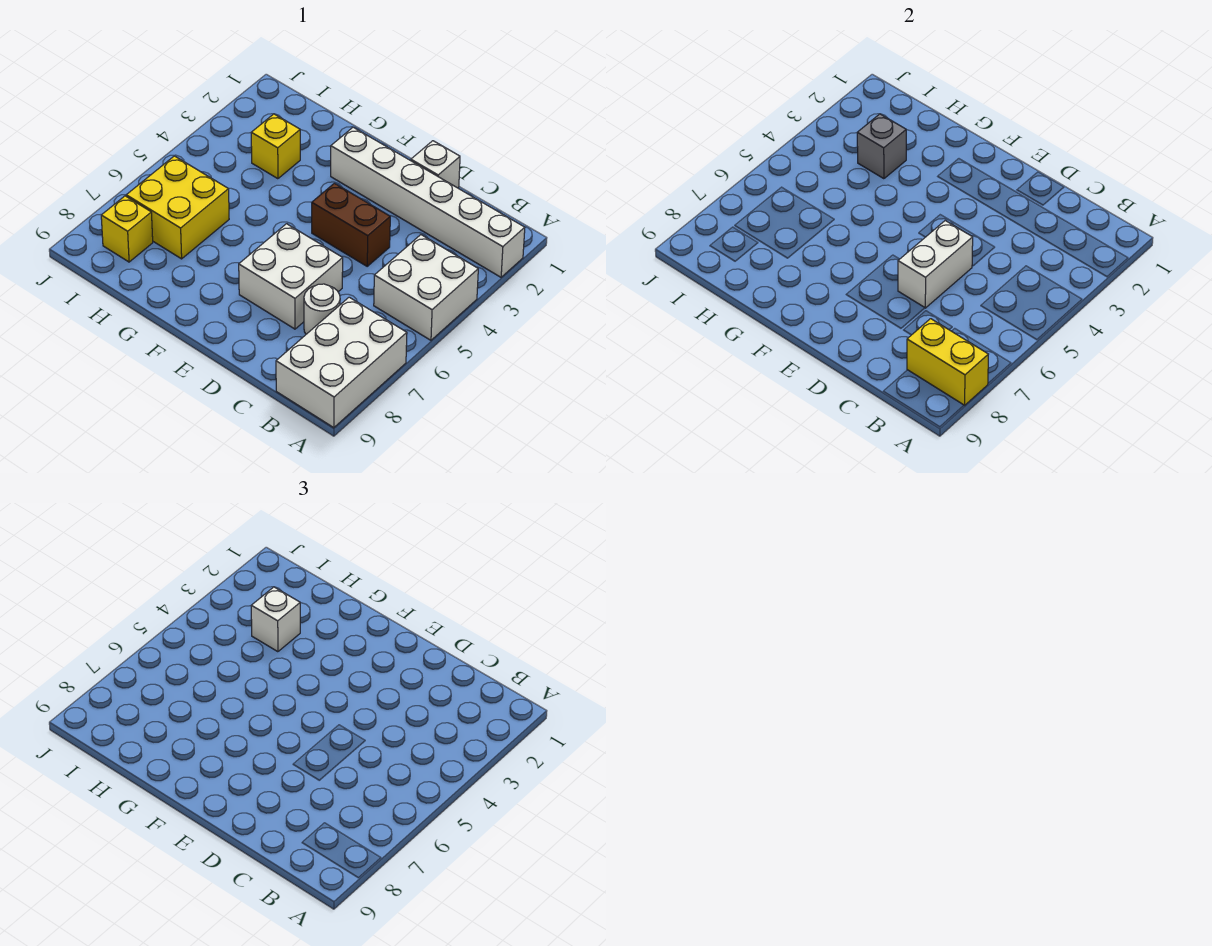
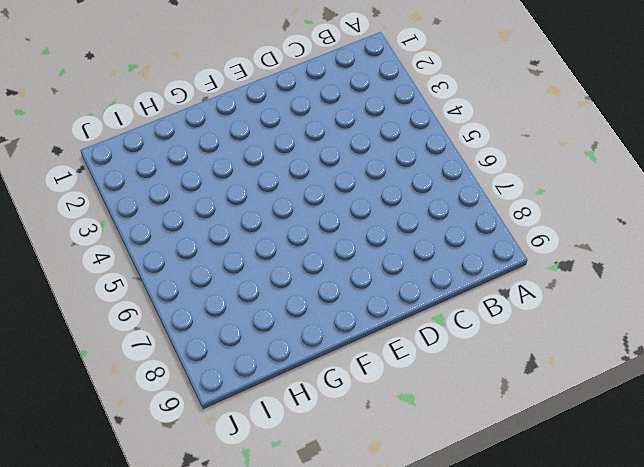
none -> white 1x6 brick [331,127,525,277]
none -> white 2x2 brick [374,235,478,340]
none -> white 2x3 brick [276,297,407,428]

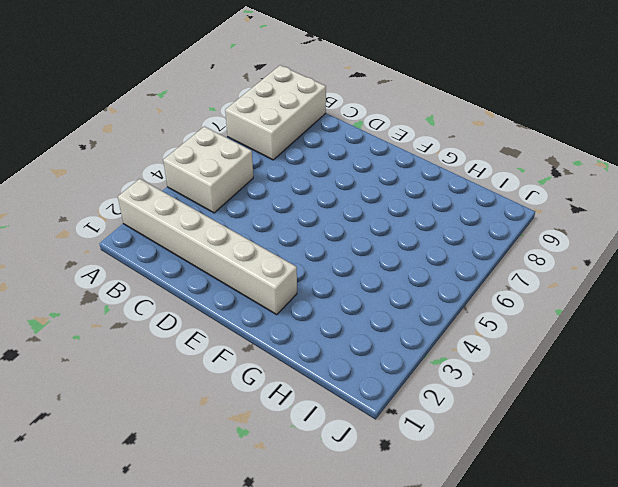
none -> white 1x1 round brick [304,284,340,334]
none -> white 1x1 brick [411,141,460,188]
none -> brown 1x2 brick [312,183,390,266]

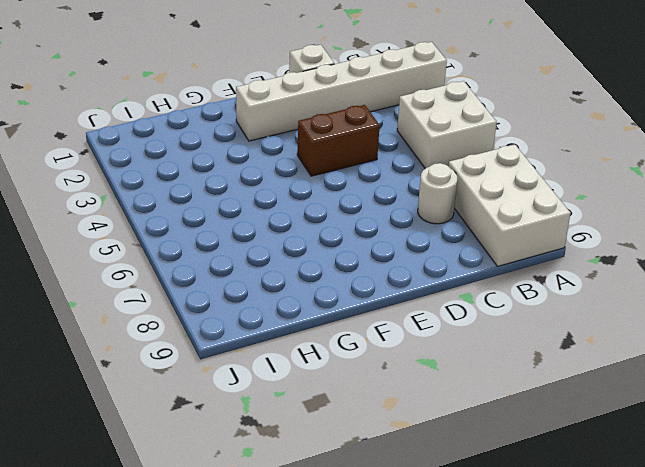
none -> white 2x2 brick [239,224,343,329]
none -> yellow 1x1 brick [251,114,300,179]
none -> yellow 2x2 brick [126,156,229,259]

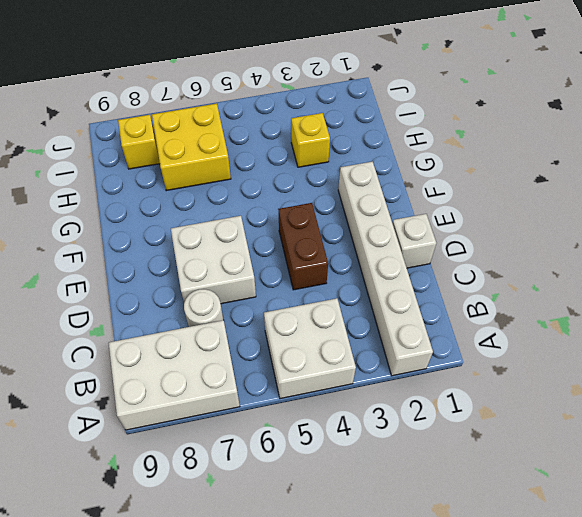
none -> yellow 1x2 brick [907,319,988,405]
none -> white 1x2 brick [898,221,973,308]
none -> grey 1x1 brick [857,114,906,179]

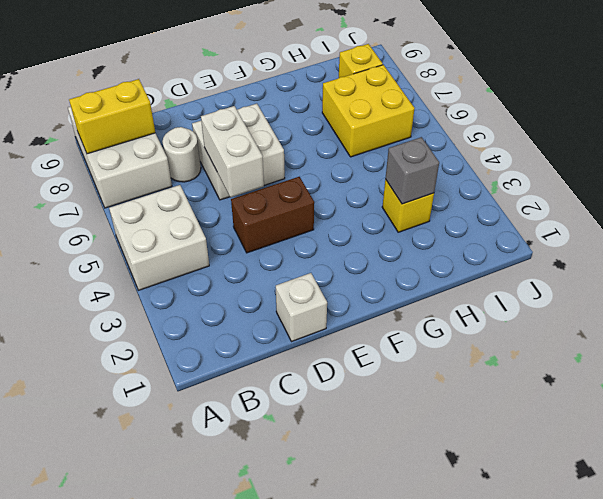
none -> white 1x6 brick [331,127,525,277]
none -> white 1x1 brick [251,587,300,652]

